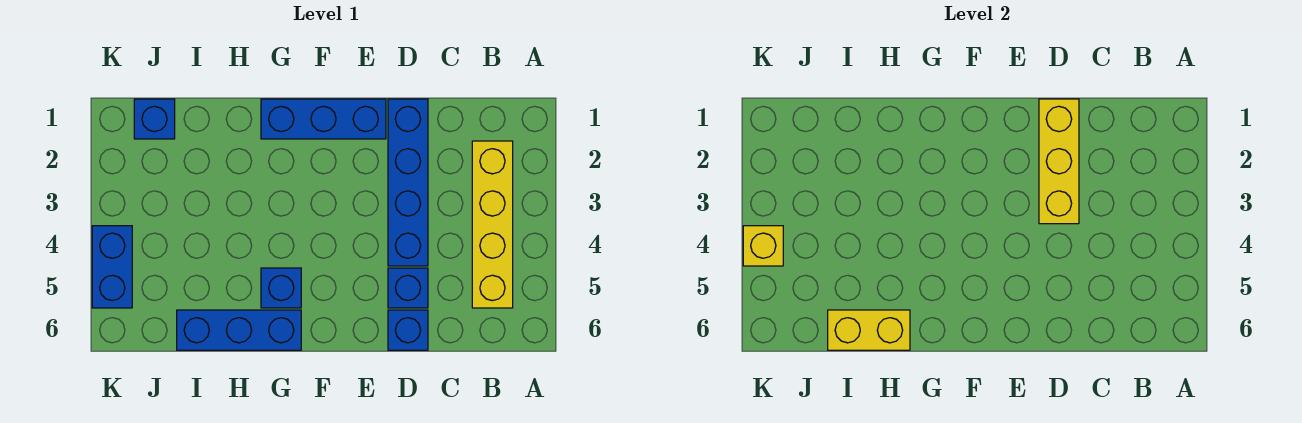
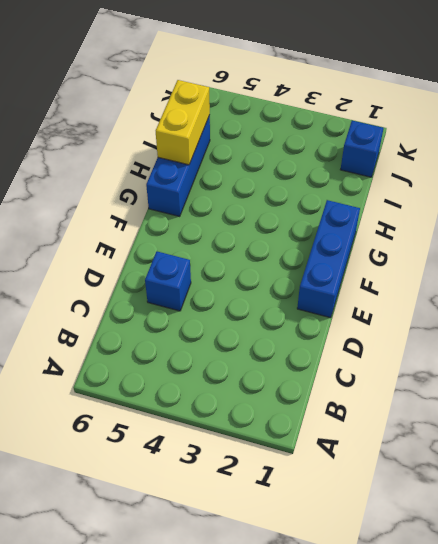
none -> yellow 1x4 brick [472,141,513,308]
none -> blue 1x4 brick [388,99,428,266]
none -> blue 1x1 brick [388,310,428,350]

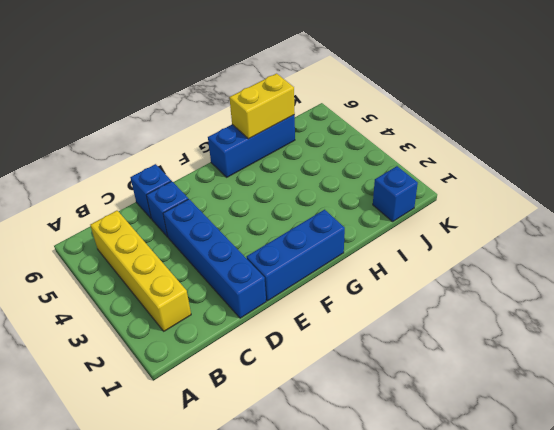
none -> blue 1x1 brick [261,268,301,308]
none -> blue 1x2 brick [92,226,132,308]
none -> yellow 1x3 brick [1039,99,1079,224]

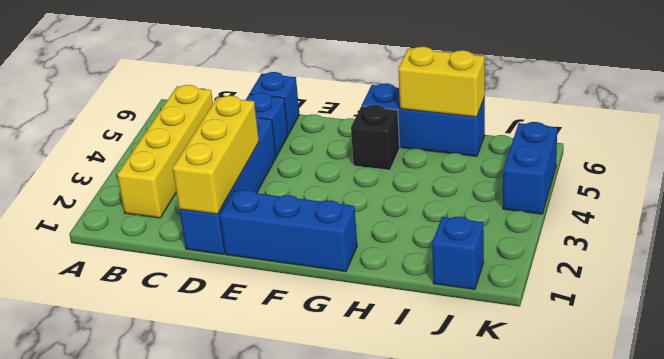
black 1x1 brick [351,105,400,170] -> blue 1x1 brick [261,268,301,308]
none -> yellow 1x1 brick [743,226,783,266]

